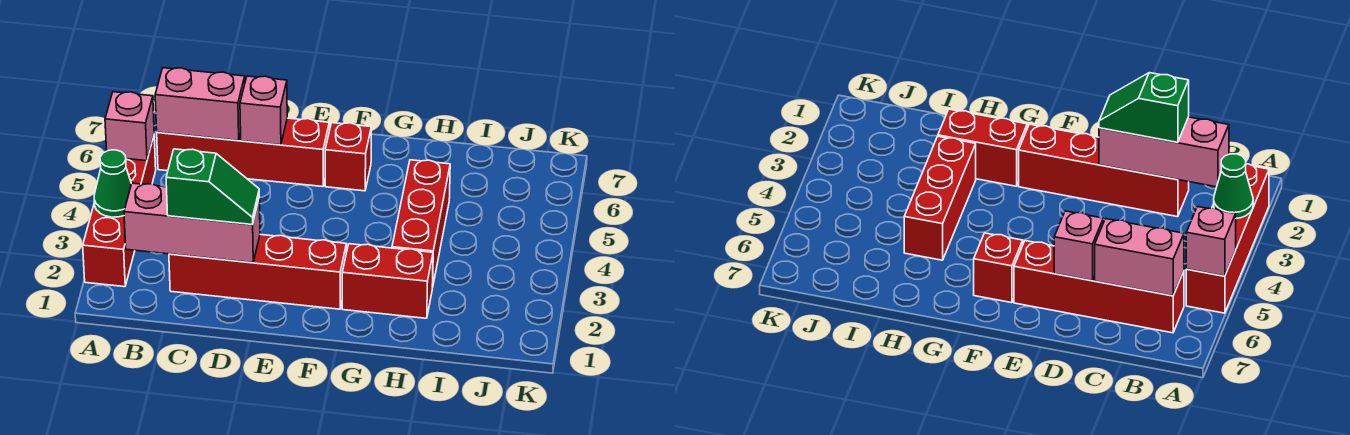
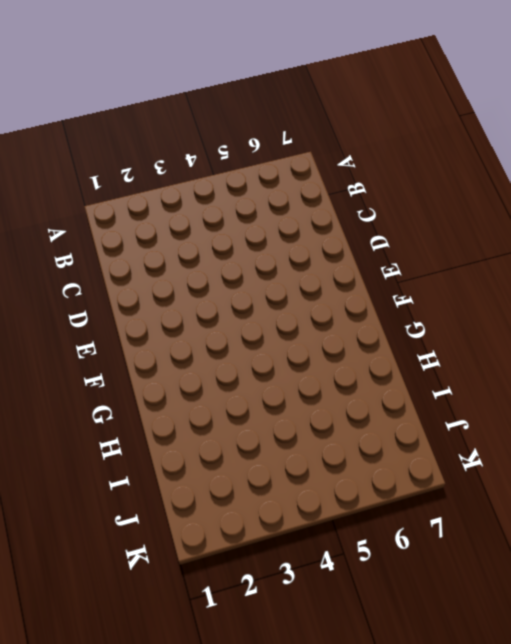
none -> red 1x4 brick [83,136,156,287]
none -> red 1x4 brick [157,118,329,187]
none -> red 1x4 brick [169,235,346,309]

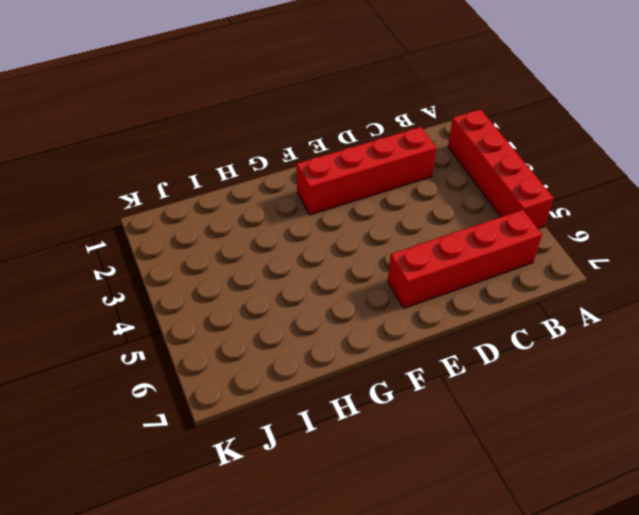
none -> red 1x1 brick [325,123,371,191]
none -> red 1x2 brick [342,244,433,318]
none -> red 1x3 brick [392,160,450,288]

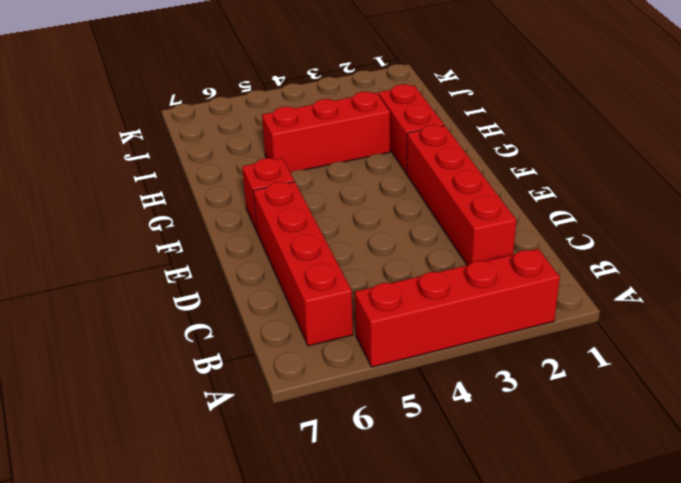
none -> green 1x1 cone [94,150,131,217]
none -> pink 1x1 brick [105,92,154,161]
none -> pink 1x3 brick [124,183,260,263]

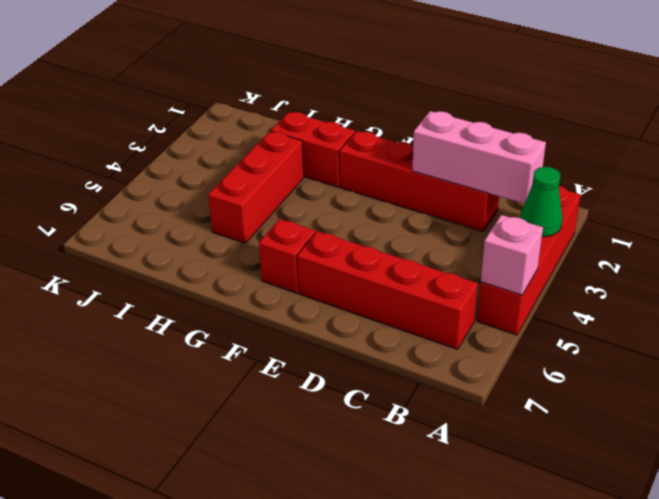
none -> pink 1x2 brick [155,68,245,141]
none -> pink 1x1 brick [240,76,287,145]
none -> green 1x2 slope [166,149,259,225]

